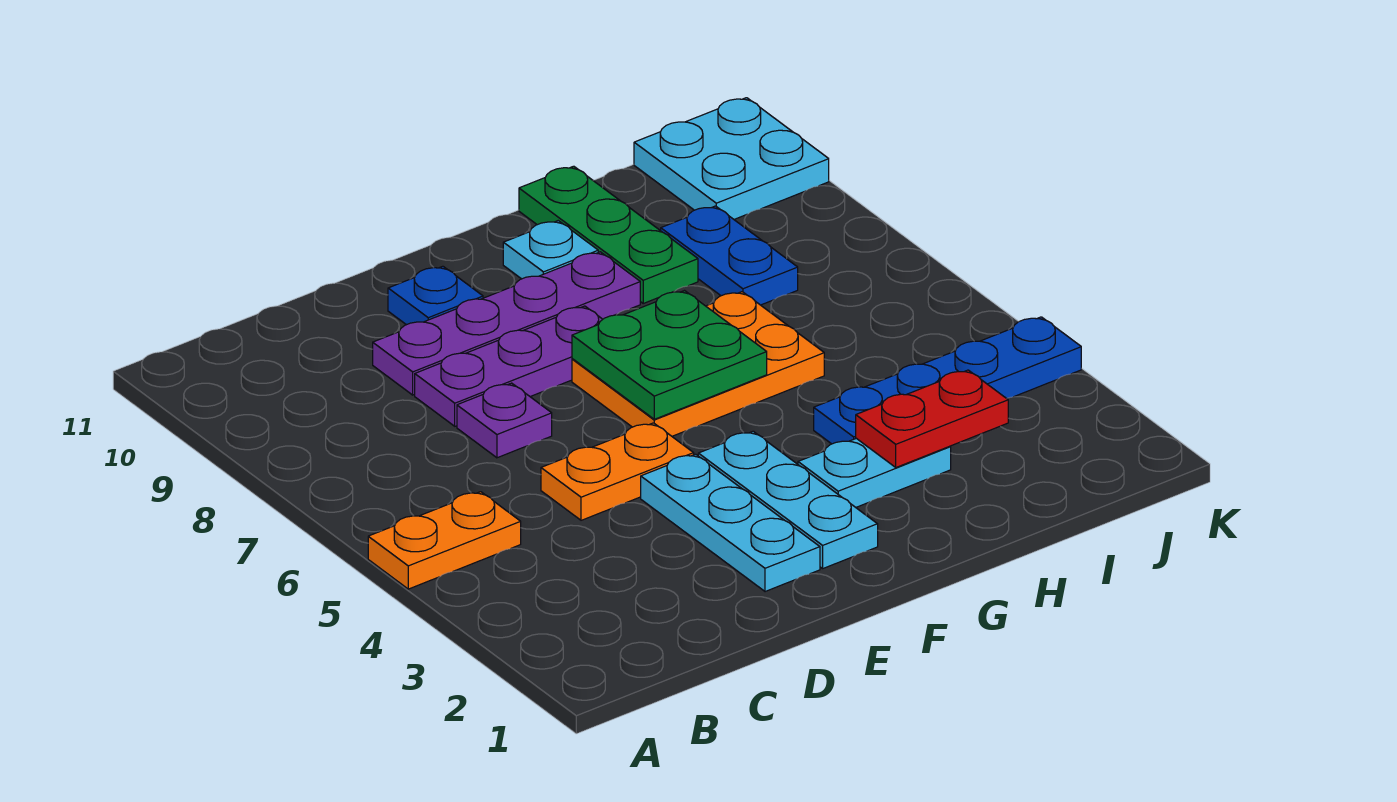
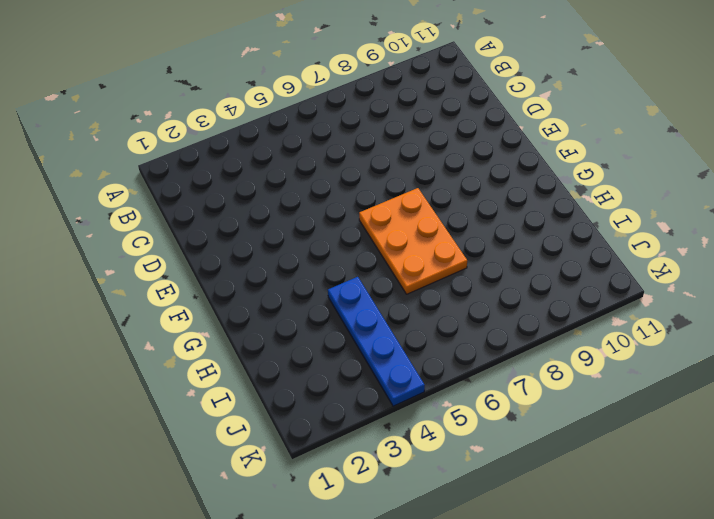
none -> orange 1x2 plate [368,492,521,589]
none -> orange 1x2 plate [541,423,694,520]
none -> purple 1x1 plate [457,383,552,458]

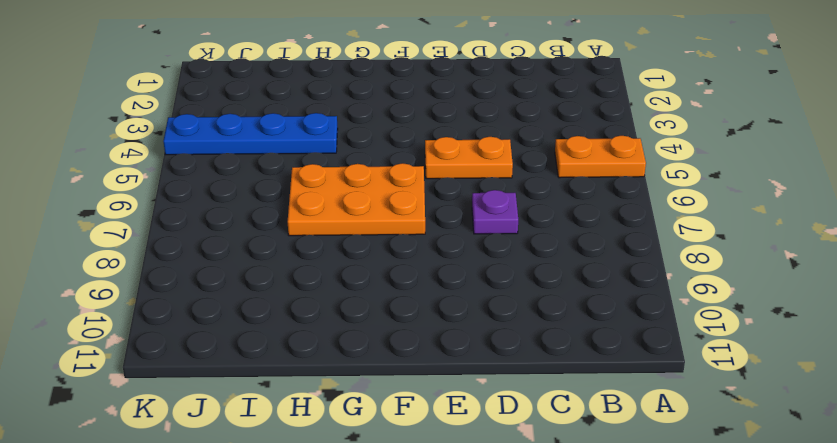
none -> purple 1x3 plate [415,306,603,426]
none -> purple 1x4 plate [373,252,640,395]
none -> cyan 1x3 plate [641,454,820,592]

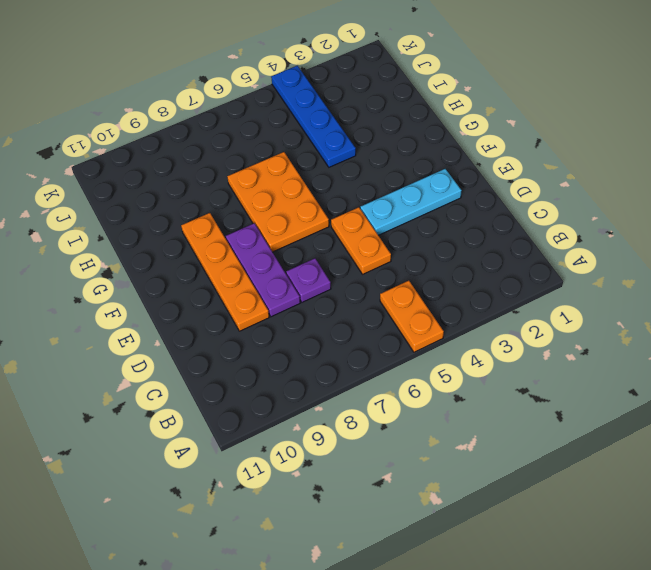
orange 1x4 plate [181,213,269,331] -> purple 1x4 plate [373,252,640,395]
none -> blue 1x1 plate [388,266,483,325]
none -> cyan 1x3 plate [698,431,878,568]
none -> cyan 1x2 plate [798,438,951,507]

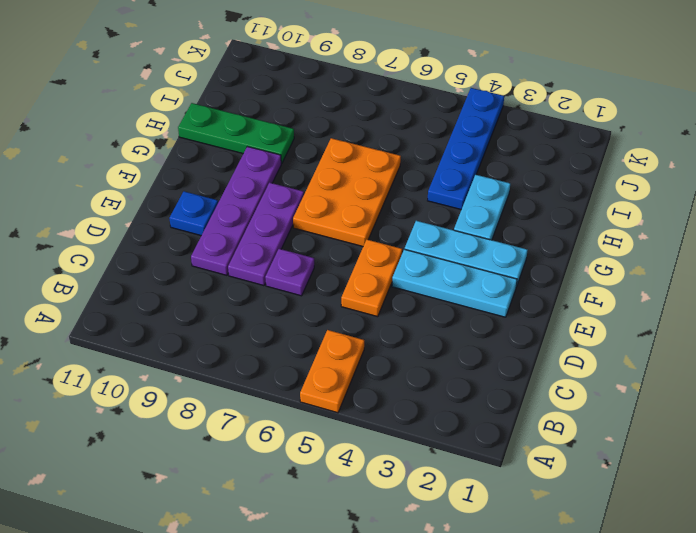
none -> cyan 1x1 plate [503,221,598,279]
none -> blue 1x2 plate [661,206,798,305]
none -> cyan 2x2 plate [634,98,829,219]

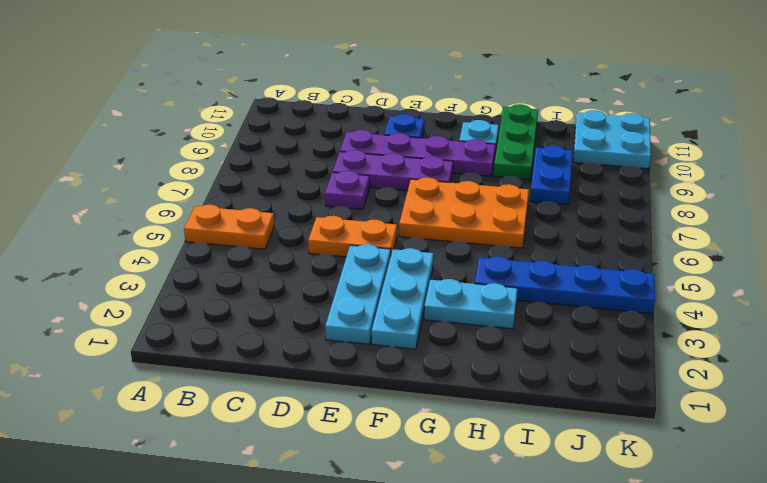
none -> green 2x2 plate [572,291,767,419]
none -> red 1x2 plate [856,370,1008,467]

